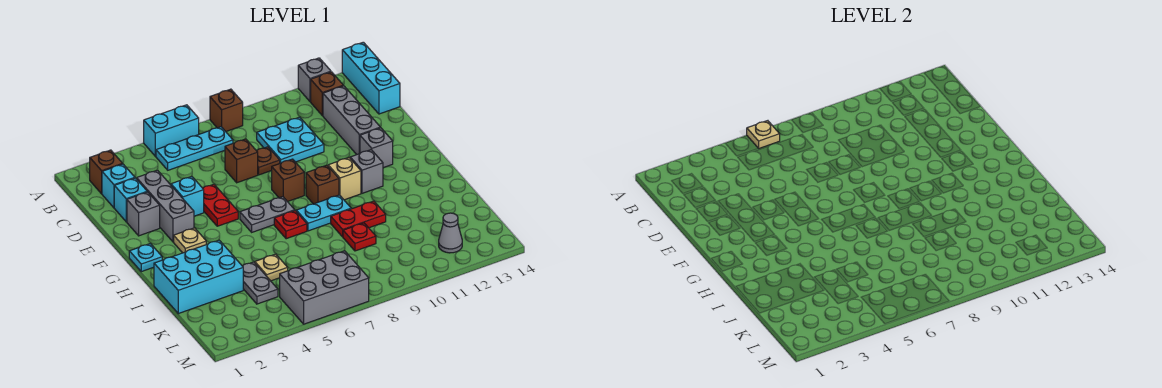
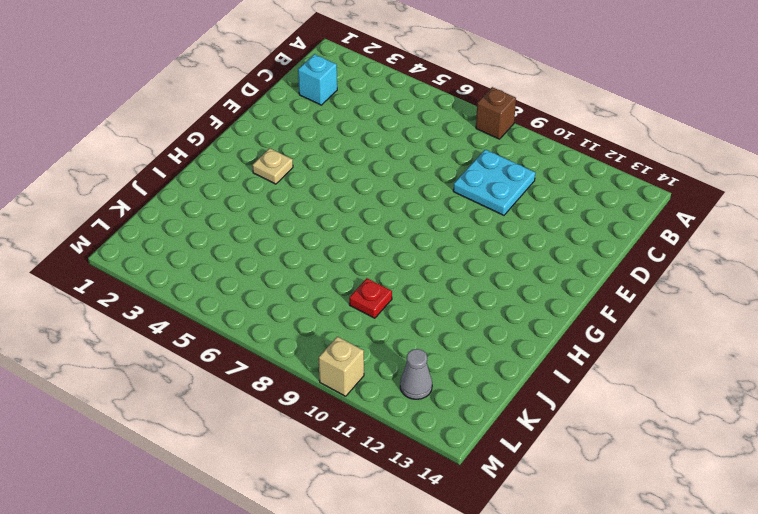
tan 1x1 brick [319,337,364,396] -> tan 1x1 brick moved to [328,158,361,200]
none -> cyan 1x2 brick [144,105,199,156]
none -> grey 1x1 brick [298,58,331,102]
none -> cyan 1x3 brick [342,42,400,114]
none -> brown 1x1 brick [90,150,123,194]

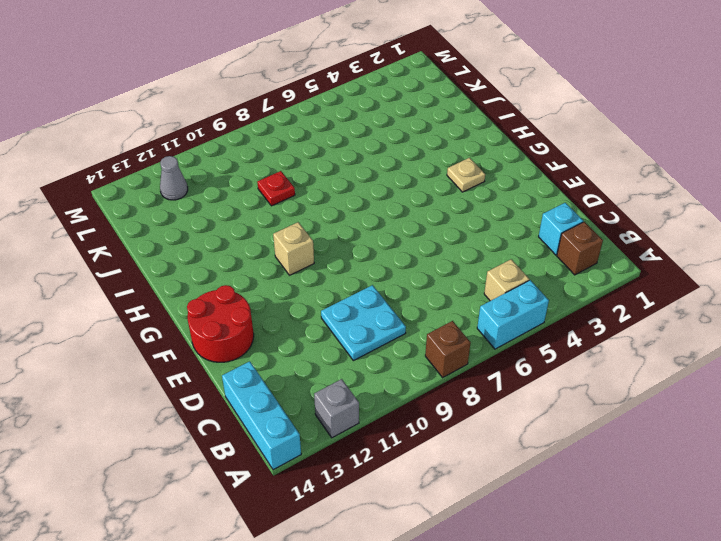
tan 1x1 brick [484,259,529,301] -> cyan 1x3 plate [156,127,233,170]
red 2x2 round brick [187,285,254,362] -> none
none -> brown 1x1 brick [311,72,343,116]
none -> grey 1x3 brick [323,86,380,154]
none -> cyan 1x1 brick [114,178,147,222]
none -> grey 1x3 brick [137,170,194,242]

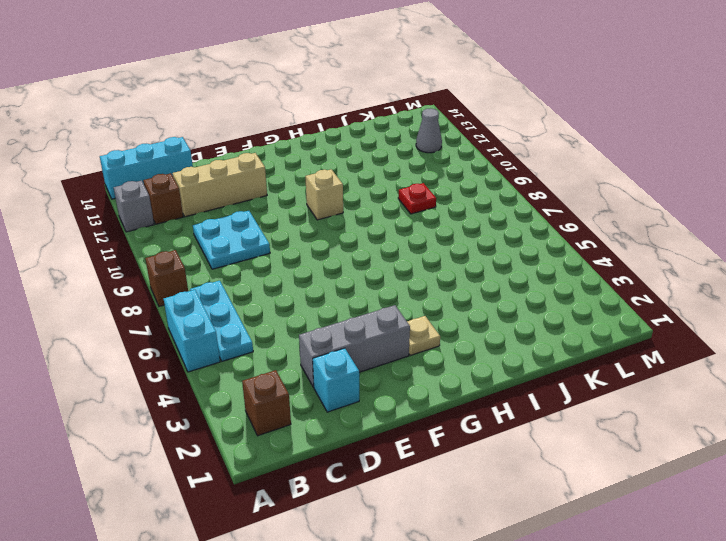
tan 1x3 brick [173,153,267,217] -> grey 1x3 brick [323,86,380,154]
none -> cyan 1x1 brick [102,164,135,208]
none -> brown 1x1 brick [225,139,258,183]
none -> brown 1x1 plate [257,147,280,175]
none -> grey 1x1 brick [127,192,160,236]

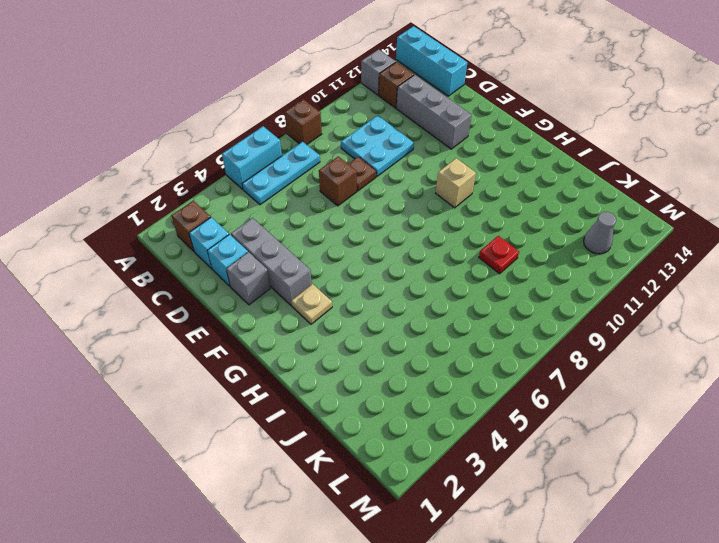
none -> cyan 1x1 brick [171,176,204,216]
none -> red 1x2 plate [203,184,238,226]
none -> brown 1x1 brick [272,159,304,202]
none -> grey 1x1 brick [360,128,393,168]

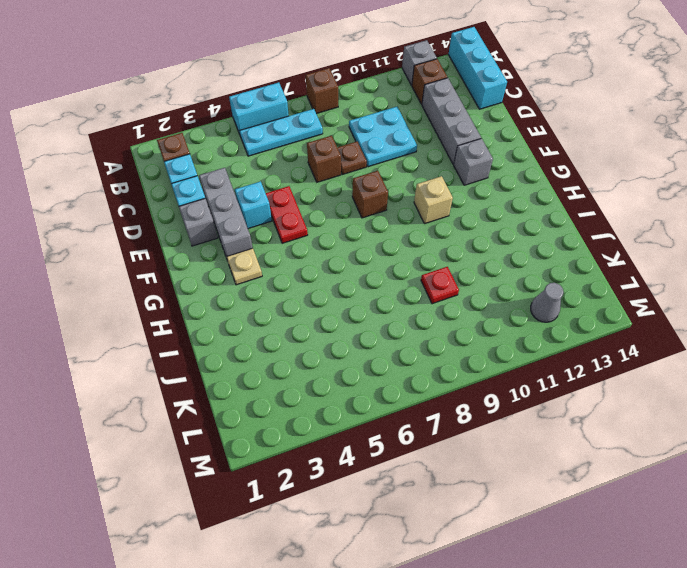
none -> cyan 1x1 plate [129,244,162,272]
none -> grey 1x2 plate [240,197,295,232]
none -> brown 1x1 brick [306,165,339,204]
none -> grey 1x1 brick [350,150,383,193]

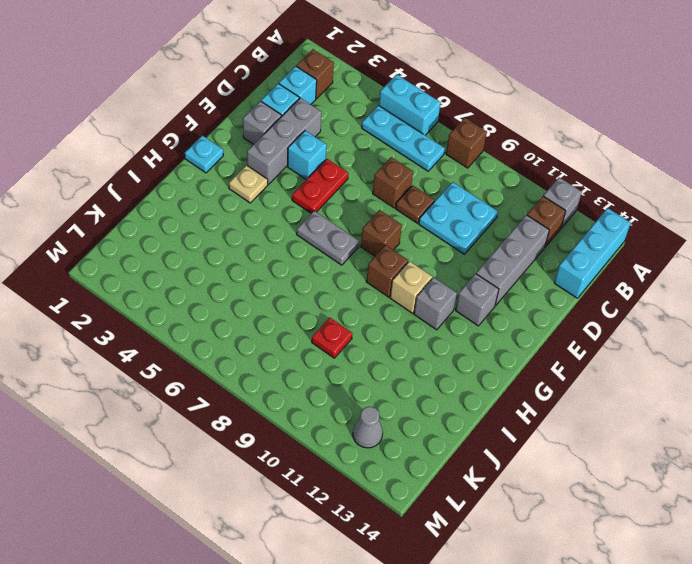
none -> red 1x1 plate [274,211,307,239]
none -> cyan 1x2 plate [296,195,351,231]
none -> cyan 2x3 brick [154,240,243,314]
none -> red 1x2 plate [331,201,386,237]

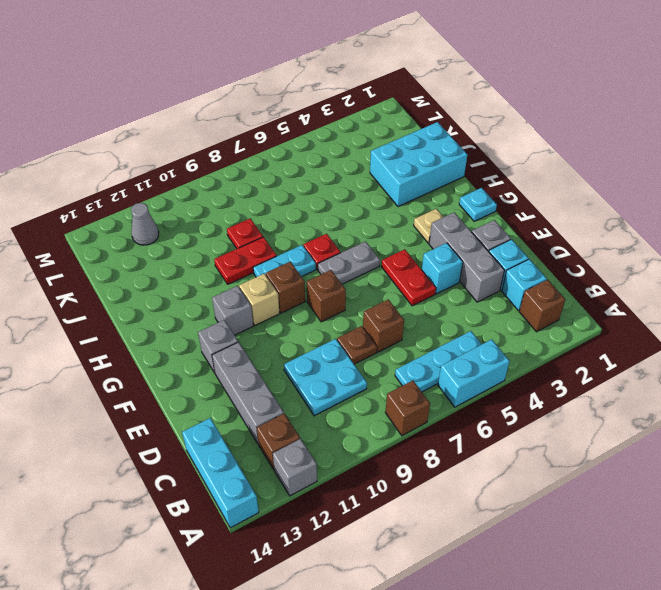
none -> grey 1x2 plate [243,262,278,304]
none -> tan 1x1 plate [255,254,288,281]
none -> grey 2x3 brick [280,251,369,324]
none -> tan 1x1 plate [747,121,780,148]

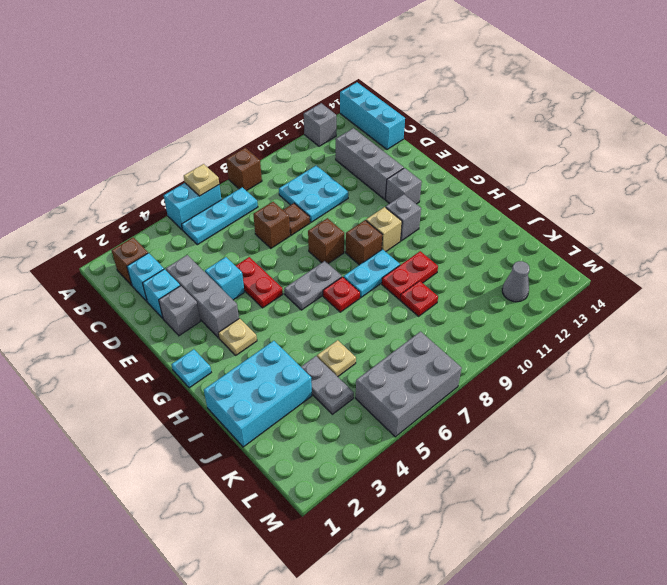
none -> brown 1x1 brick [311,72,343,116]

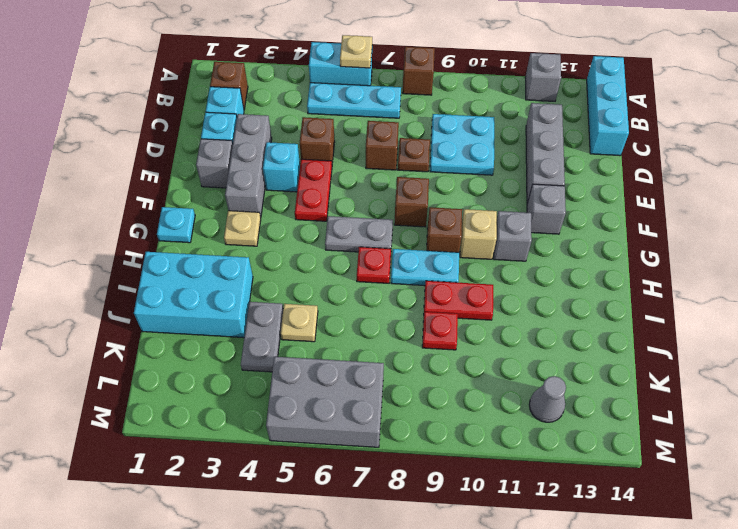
brown 1x1 brick [300,117,335,163] -> brown 1x1 brick moved to [311,72,343,116]

